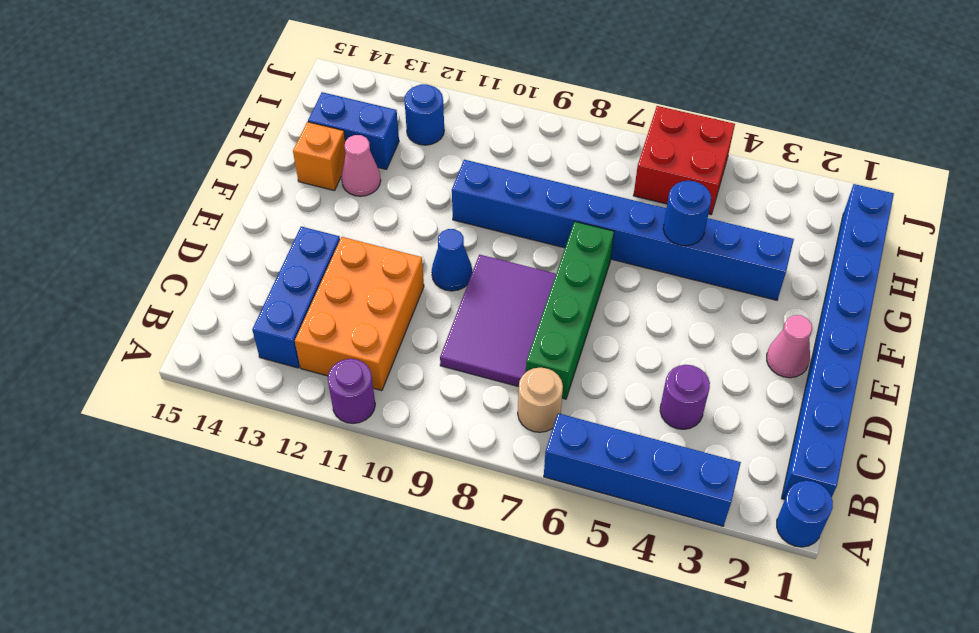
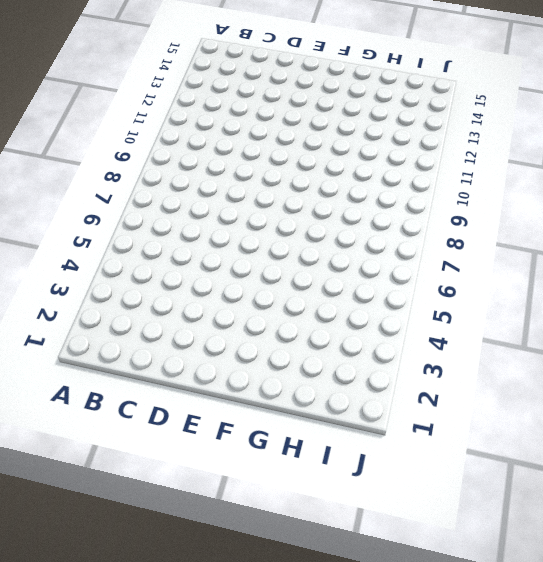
none -> blue 1x1 round brick [777,481,833,547]
none -> blue 1x4 brick [544,413,741,526]
none -> purple 1x1 round brick [328,359,375,423]

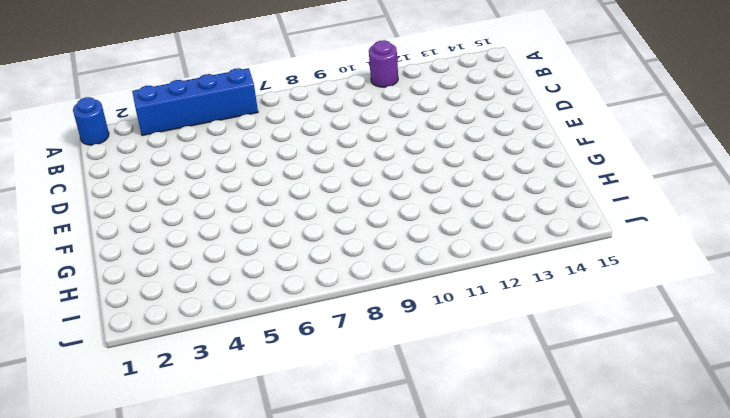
none -> blue 1x8 brick [782,184,894,500]
none -> tan 1x1 round brick [518,368,563,432]
none -> orange 2x3 brick [295,237,424,391]

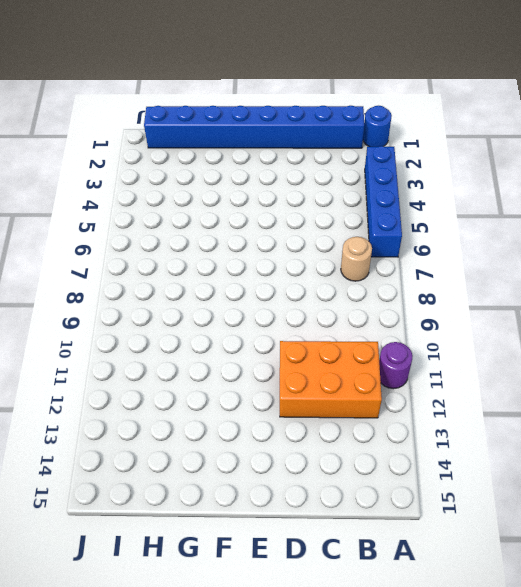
none -> blue 1x3 brick [252,227,340,368]
none -> purple 1x1 round brick [660,365,710,429]
none -> green 1x4 brick [526,222,614,399]

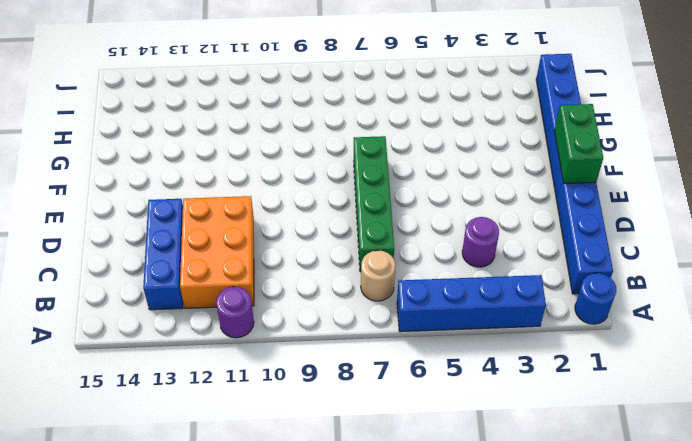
green 1x2 brick [554,104,603,184] -> none
none -> purple 2x3 tile [440,255,556,387]
none -> pink 1x1 cone [767,315,812,378]
none -> blue 1x1 cone [432,229,472,291]

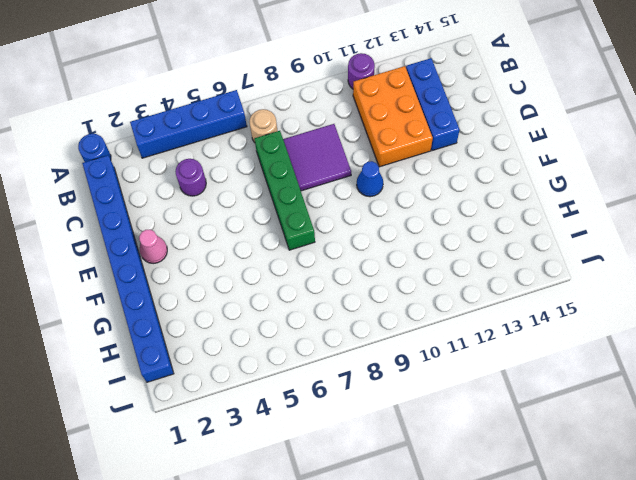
purple 2x2 tile [283,124,351,191] -> purple 2x3 tile [440,255,556,387]
none -> blue 1x8 brick [452,160,794,300]
none -> pink 1x1 cone [341,135,381,196]
none -> orange 1x1 brick [293,122,346,191]

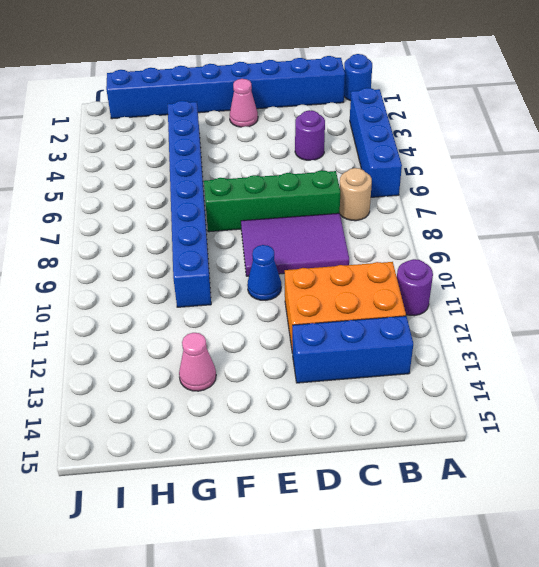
none -> orange 1x1 brick [293,122,346,191]
none -> blue 1x2 brick [308,92,399,169]
none -> red 2x2 brick [633,106,735,215]

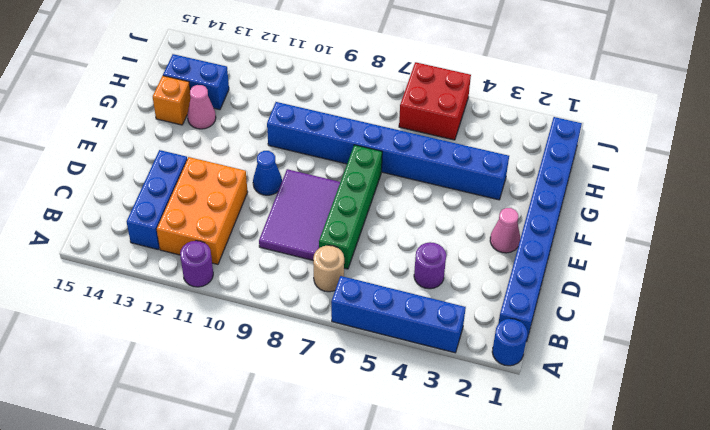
none -> blue 1x1 round brick [404,84,444,145]
none -> blue 1x1 round brick [663,181,711,246]

